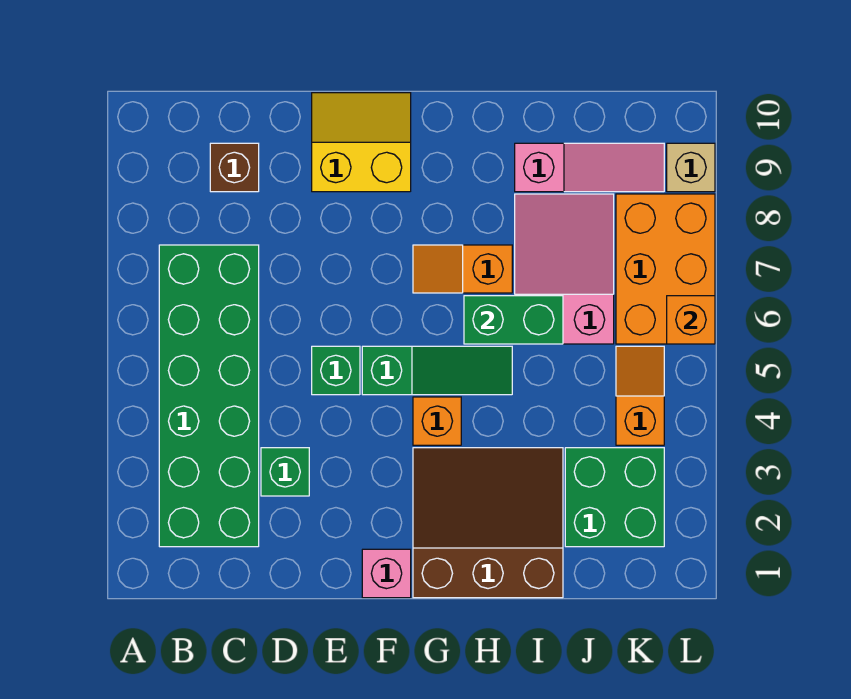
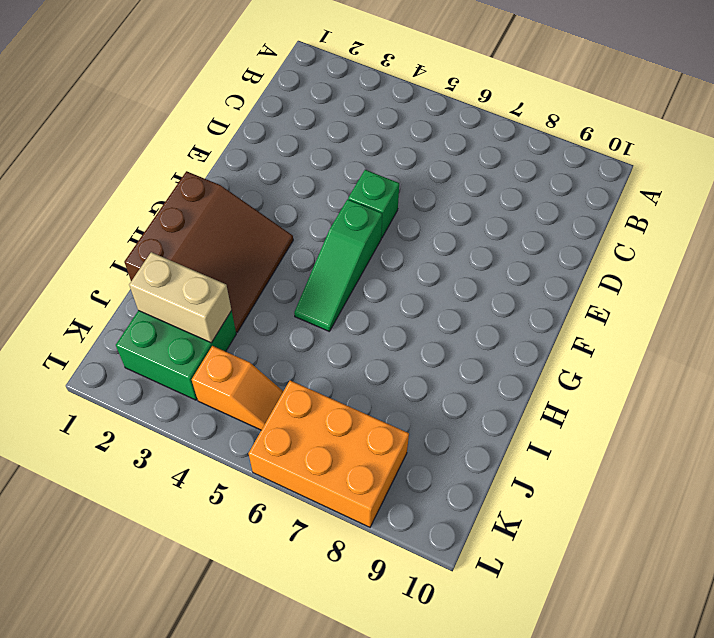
tan 1x2 brick [129,252,232,343] -> none
none -> green 2x6 brick [159,245,259,547]
none -> brown 1x1 brick [210,143,259,192]
none -> green 1x1 brick [261,448,309,496]

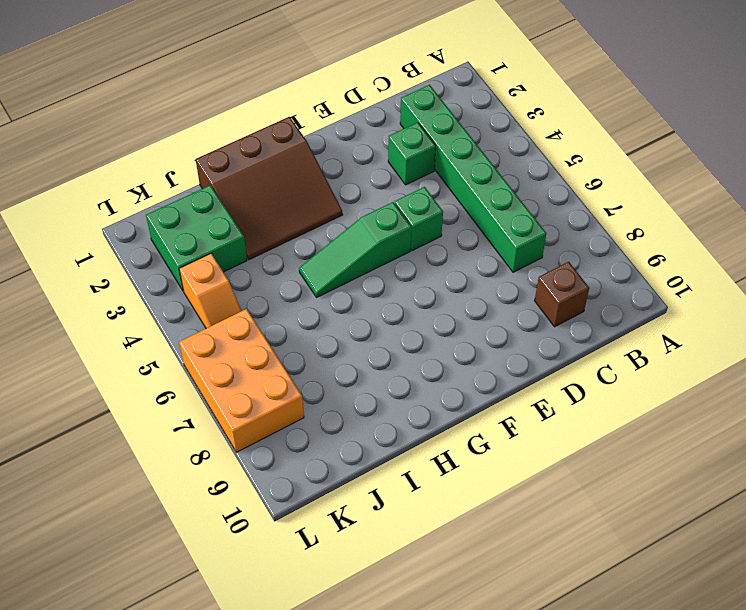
green 1x6 brick [400,85,546,272] -> green 2x6 brick [159,245,259,547]
none -> yellow 2x2 slope [312,93,411,192]
none -> pink 1x1 brick [362,549,411,598]
none -> orange 1x1 brick [413,397,461,445]

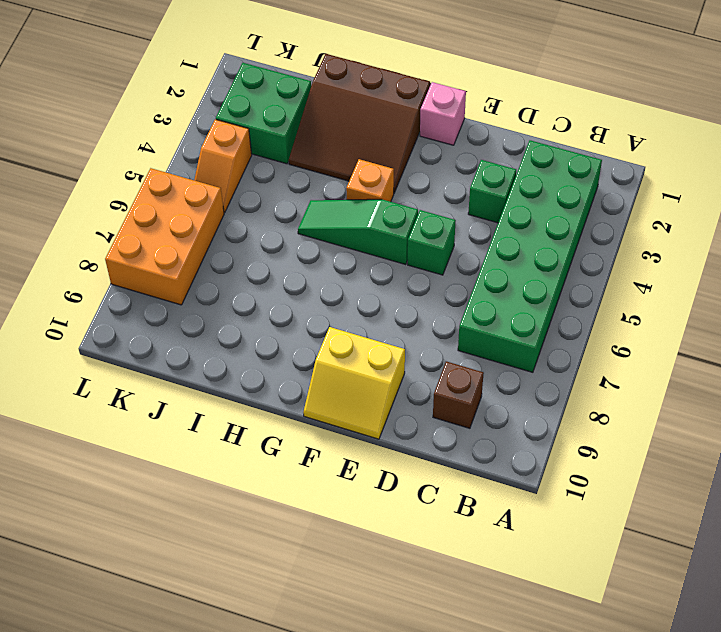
none -> orange 1x2 slope [413,245,512,293]
none -> pink 2x3 slope [515,194,614,344]
none -> pink 1x3 slope [515,143,664,192]

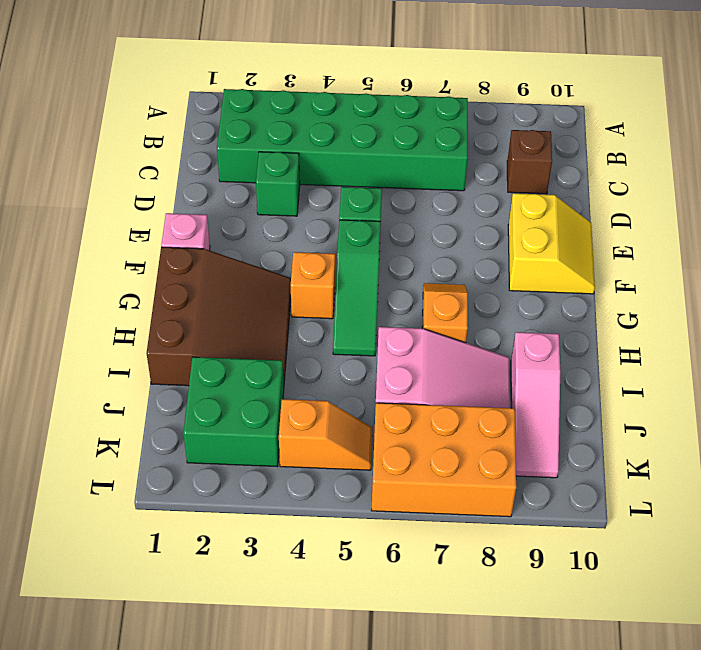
none -> tan 1x1 brick [667,143,715,192]
none -> green 1x2 brick [464,296,563,344]
none -> orange 1x1 brick [667,296,715,344]

